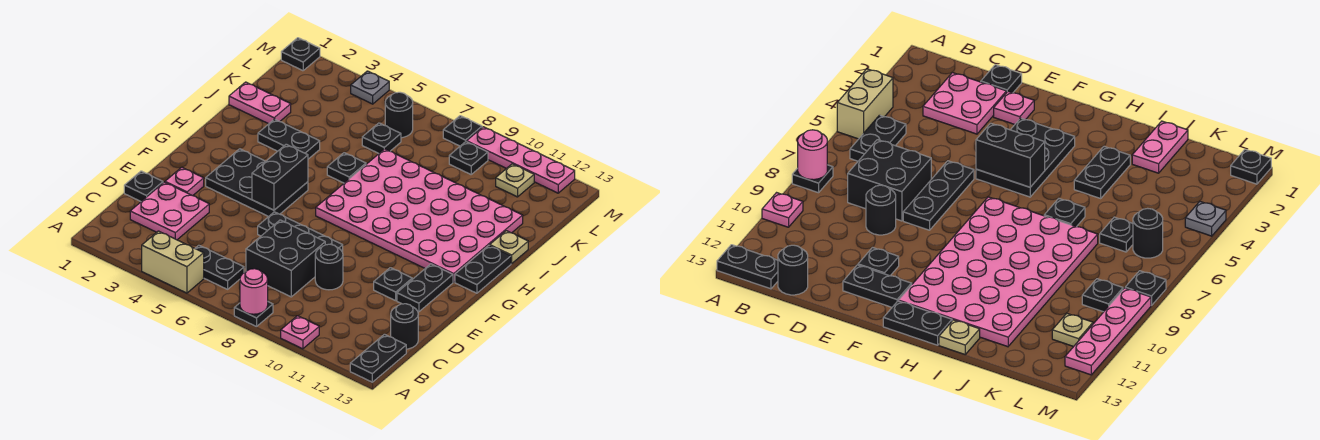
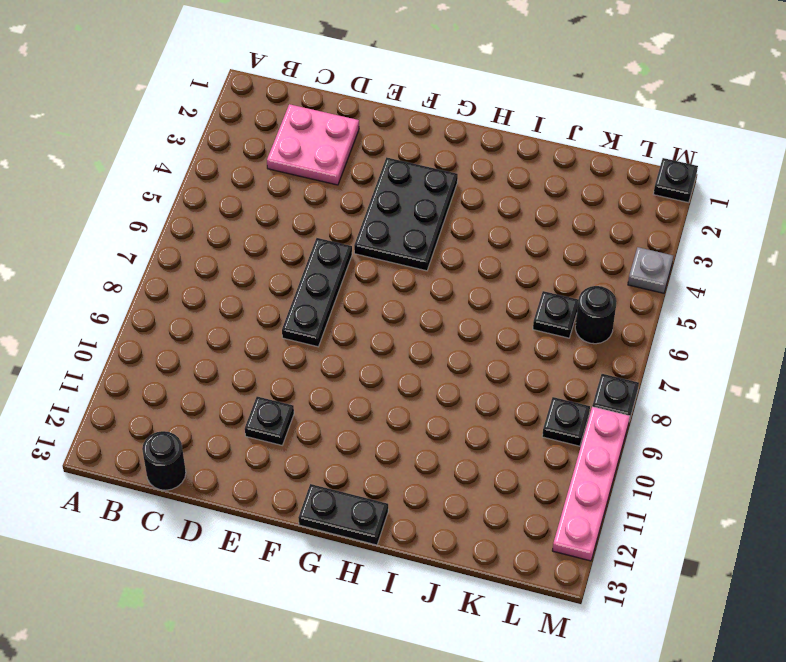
none -> tan 1x2 brick [142,231,204,293]
none -> black 1x1 plate [234,302,273,327]
none -> pink 1x1 plate [281,316,319,349]
none -> black 1x2 plate [350,334,406,382]

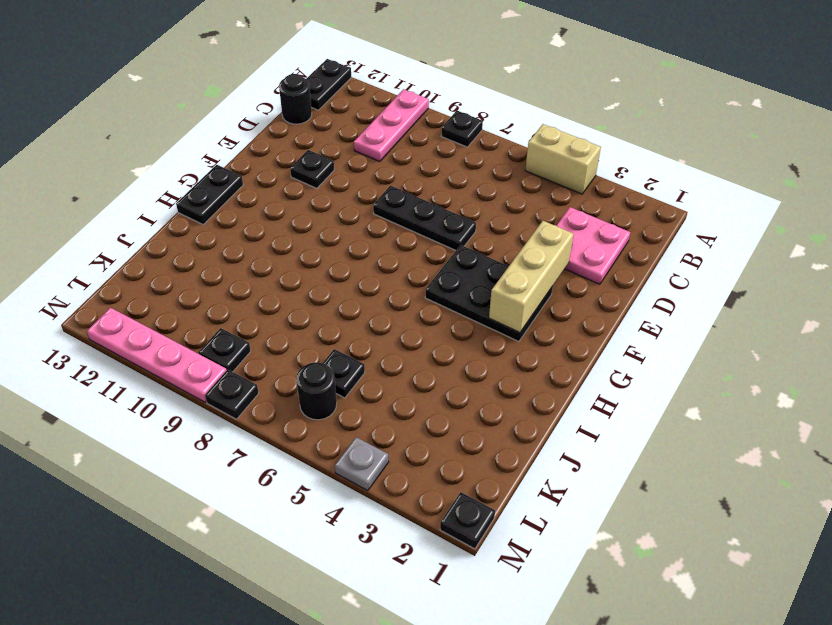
pink 1x3 plate [354,89,429,162] -> pink 1x1 plate [281,316,319,349]
tan 1x3 brick [489,221,574,333] -> none
none -> black 1x2 plate [195,245,244,289]
none -> black 2x2 brick [246,220,325,297]
none -> black 1x1 plate [124,171,163,201]
none -> black 1x1 round brick [315,244,343,290]

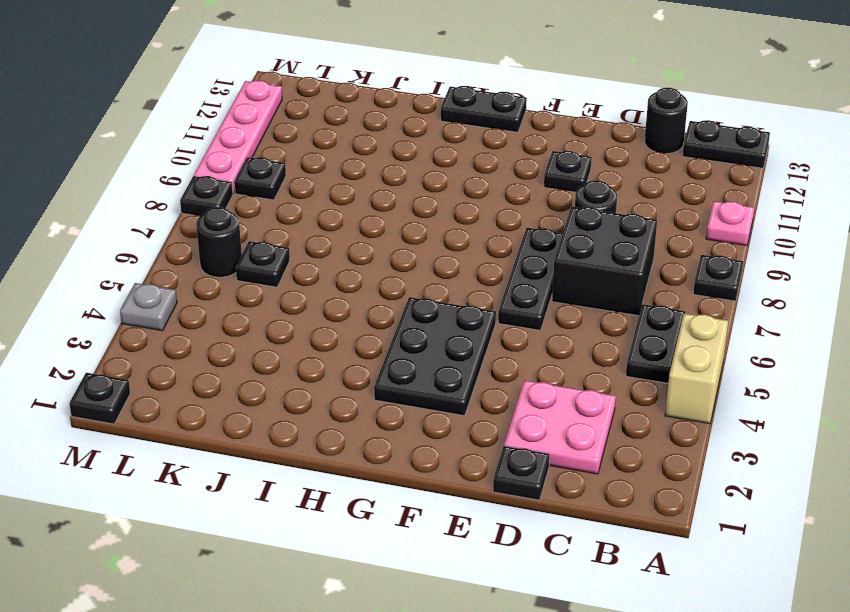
none -> pink 1x1 plate [165,167,204,196]
none -> black 1x2 plate [397,264,453,312]
none -> pink 4x6 plate [316,149,523,282]
none -> black 1x2 plate [258,119,320,159]

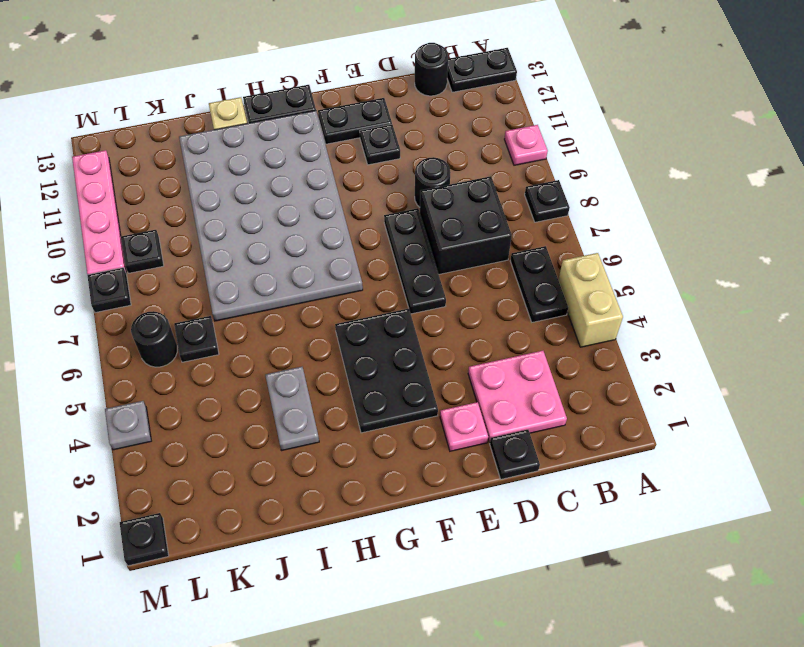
grey 4x6 plate [179,111,363,321] -> pink 4x6 plate [316,149,523,282]
grey 1x2 plate [265,367,319,451] -> black 1x2 plate [258,119,320,159]
none -> black 1x1 plate [327,153,366,183]
none -> pink 1x2 plate [229,82,291,124]
none -> tan 1x1 plate [496,164,534,197]
none -> pink 1x1 round brick [240,269,268,314]

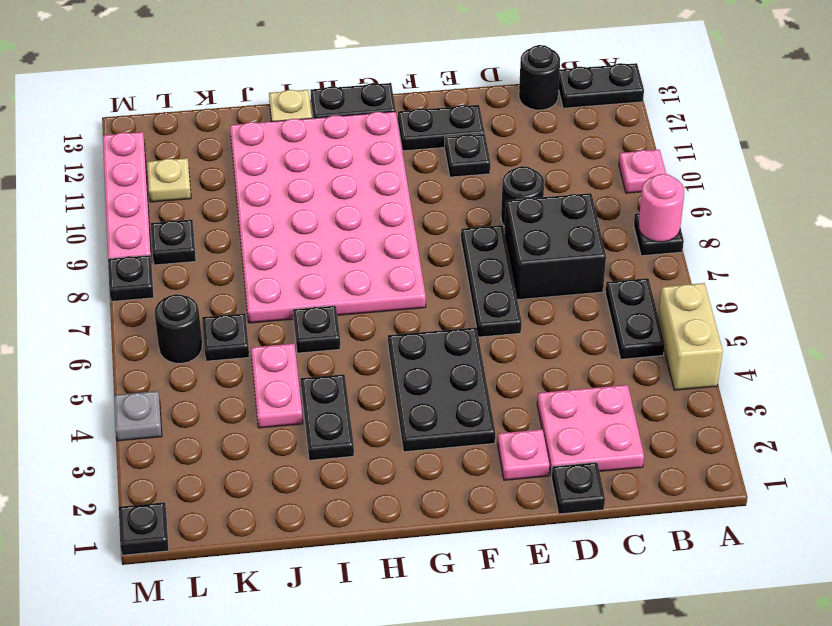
pink 1x2 plate [251,344,303,428] -> pink 1x2 plate moved to [229,82,291,124]
none -> black 1x2 brick [252,144,308,210]

